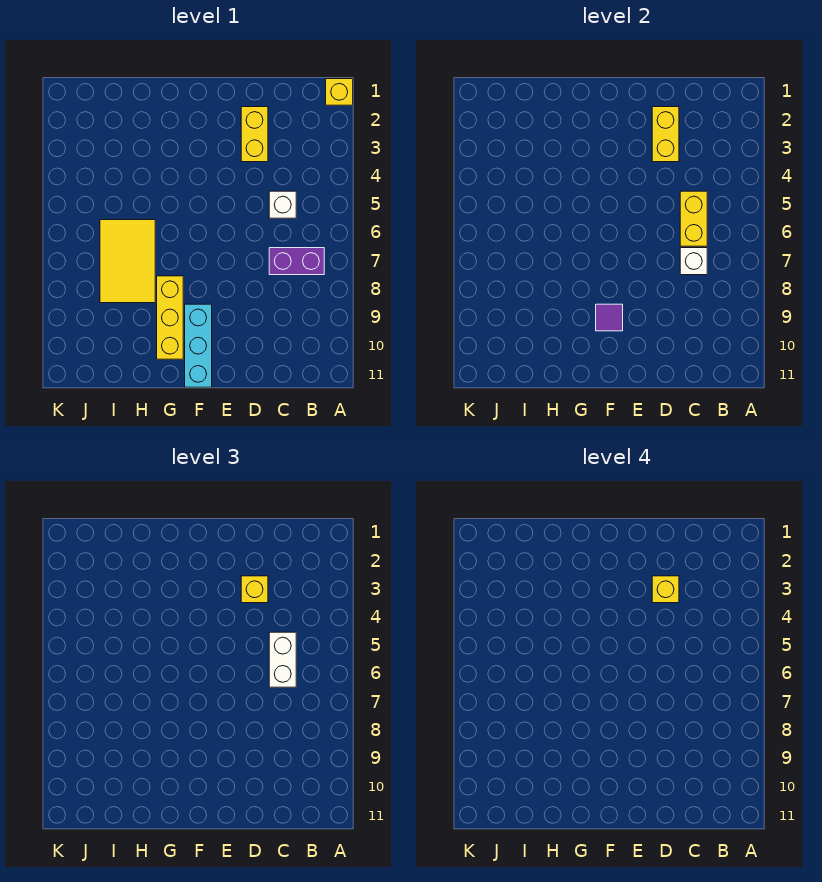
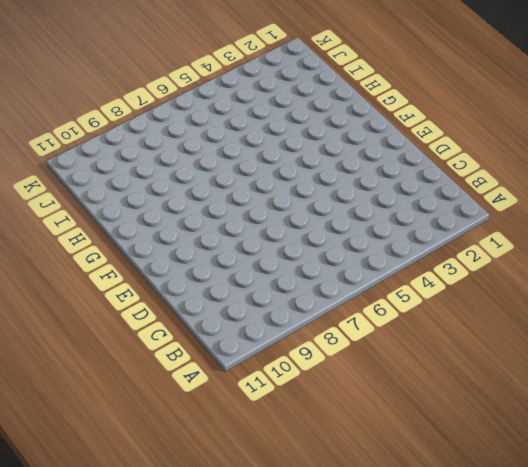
none -> yellow 1x1 brick [326,79,353,105]
none -> purple 1x2 brick [269,248,324,275]
none -> white 1x1 brick [269,191,296,218]

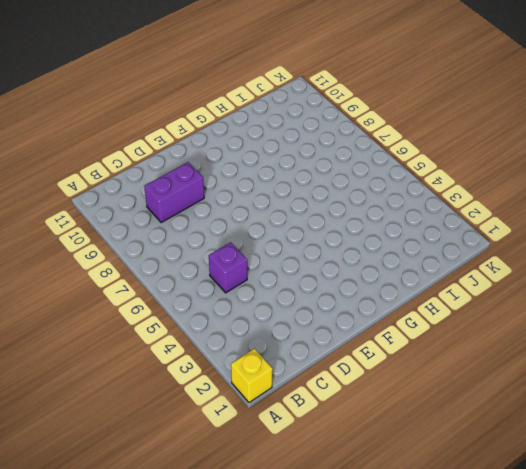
purple 1x1 brick [209,242,247,293] -> white 1x1 brick [269,191,296,218]
purple 1x2 brick [144,162,204,222] -> purple 1x2 brick moved to [269,248,324,275]
none -> yellow 1x2 brick [241,107,268,162]
none -> cyan 1x3 brick [185,304,212,387]
none -> yellow 1x3 brick [157,276,183,359]

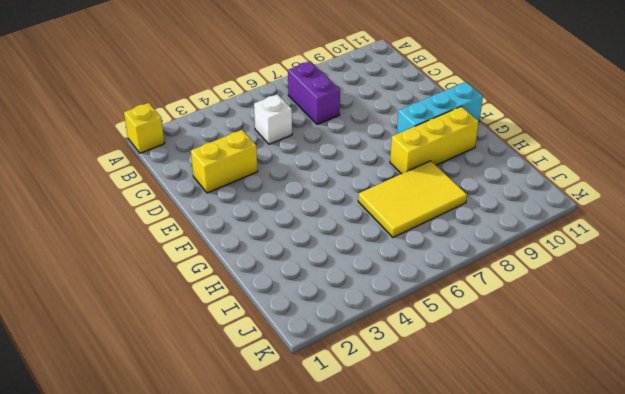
none -> yellow 1x2 brick [680,191,707,246]
none -> white 1x1 brick [680,248,707,275]
none -> yellow 1x2 brick [652,107,679,162]

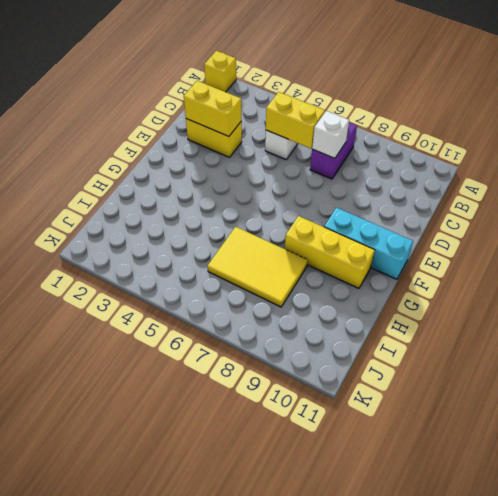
none -> purple 1x1 tile [596,304,623,331]
none -> white 1x2 brick [269,632,296,687]
none -> yellow 1x1 brick [241,576,268,603]

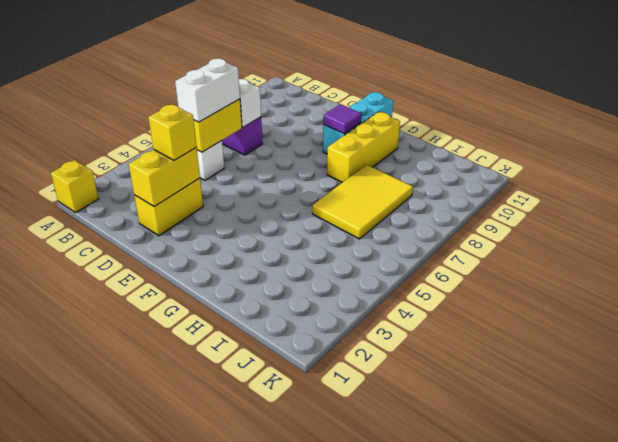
none -> yellow 1x1 brick [652,576,679,603]

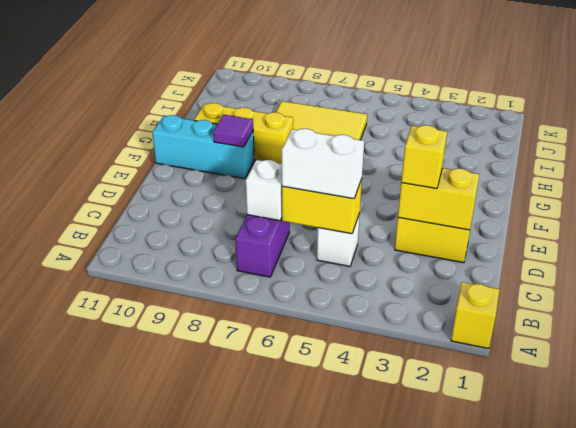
none -> yellow 1x1 brick [652,576,679,603]

